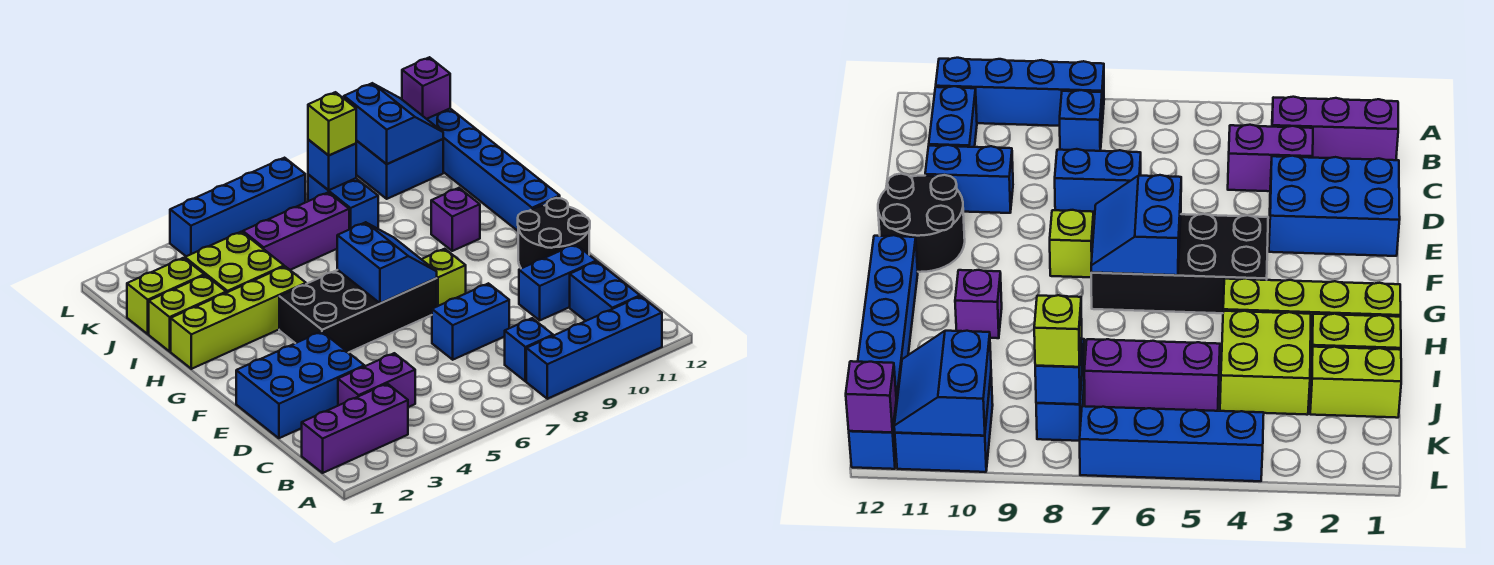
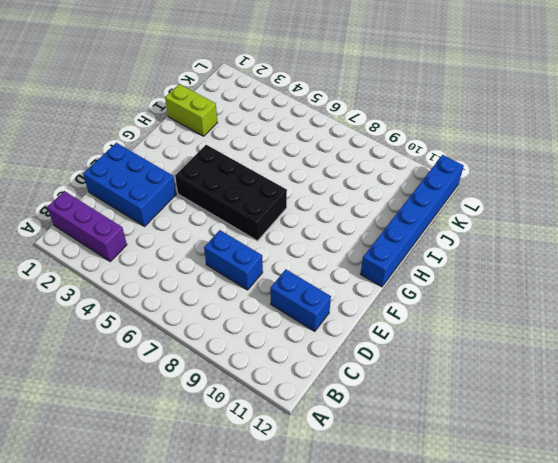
none -> blue 1x4 brick [526,296,662,399]
none -> blue 1x1 brick [505,318,553,381]
none -> blue 1x2 brick [570,262,640,321]

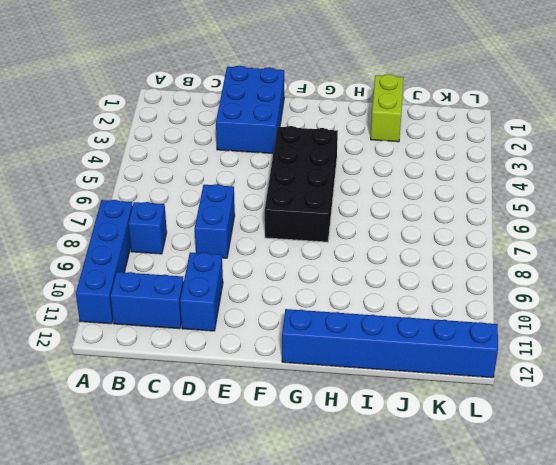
none -> purple 1x3 brick [302,384,408,473]
none -> purple 1x2 brick [338,353,415,407]
none -> black 2x2 round brick [518,198,590,268]

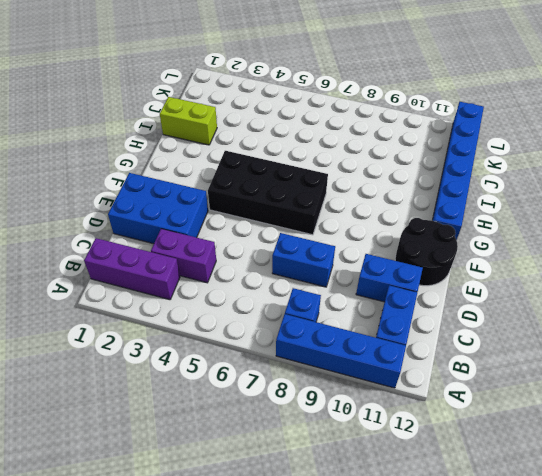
none -> lime 1x1 brick [422,249,466,306]
none -> lime 1x4 brick [171,267,306,369]
none -> purple 1x1 brick [431,188,480,251]

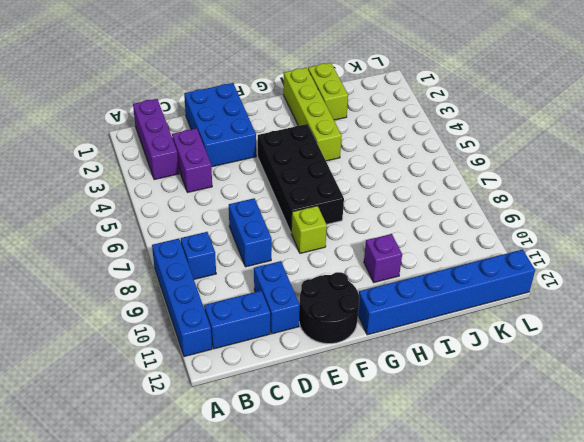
none -> lime 2x2 brick [185,232,284,293]
none -> lime 1x2 brick [127,258,204,334]
none -> purple 1x3 brick [243,192,349,270]

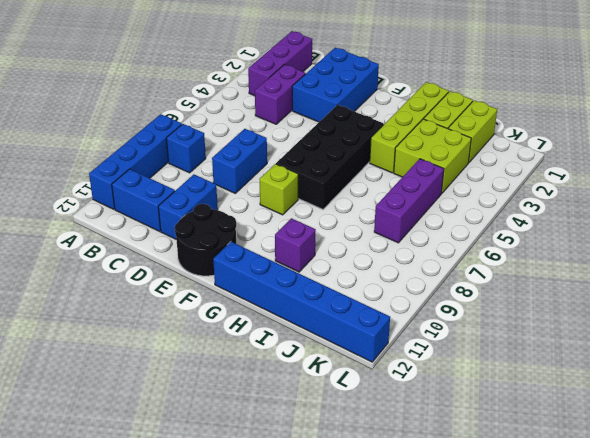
none -> blue 1x2 brick [308,174,378,229]
none -> blue 2x2 brick [356,139,443,199]
none -> blue 1x4 brick [170,158,305,256]

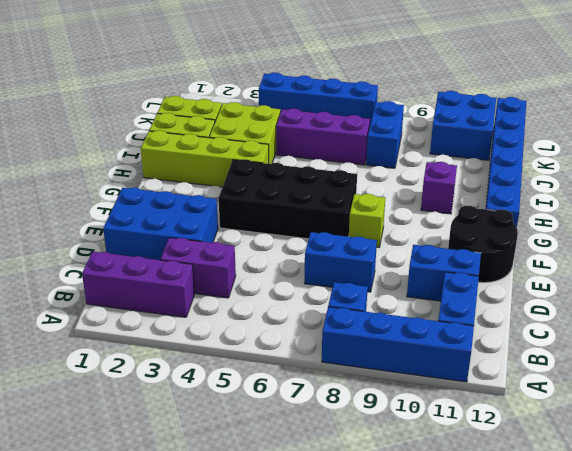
none -> blue 2x2 slope [337,222,437,303]
none -> blue 1x1 brick [308,140,356,190]
none -> blue 2x2 slope [344,83,443,164]

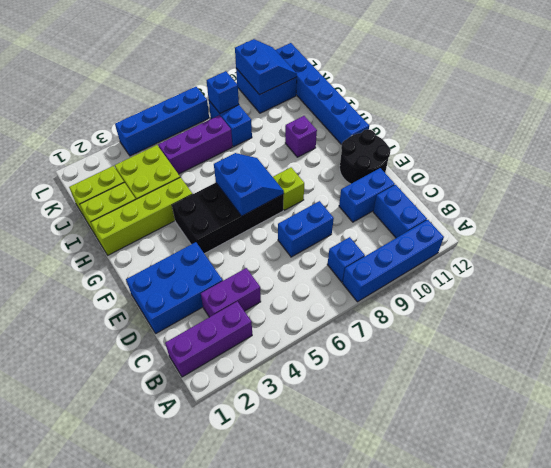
none -> purple 1x1 brick [402,57,450,119]
none -> lime 1x1 brick [308,92,356,155]

